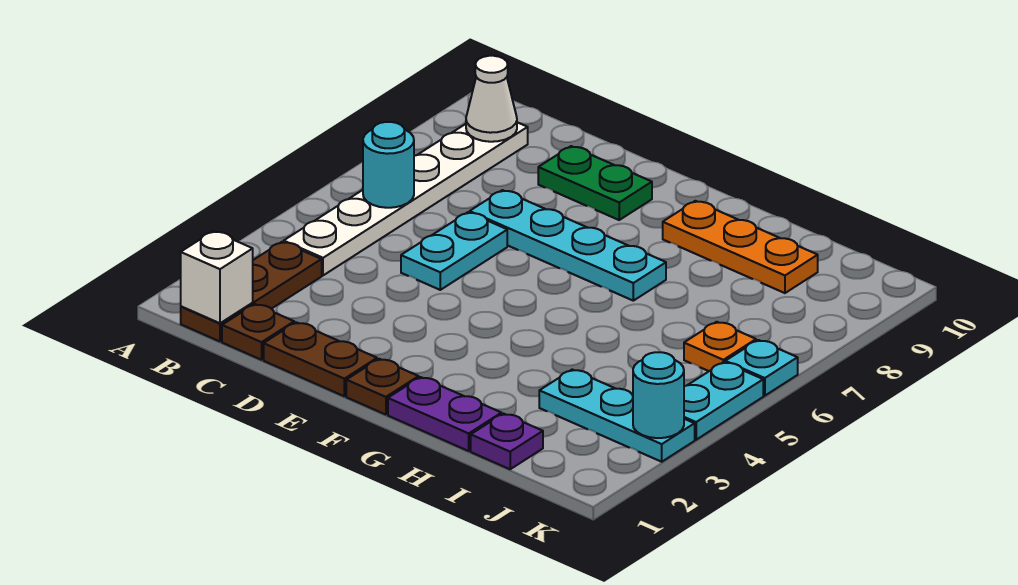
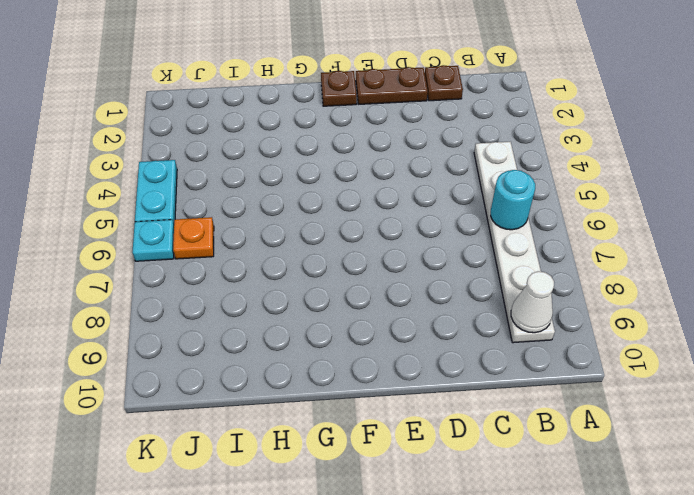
none -> brown 1x3 plate [181,242,322,341]
none -> cyan 1x2 plate [401,212,507,290]
none -> cyan 1x4 plate [470,190,666,301]

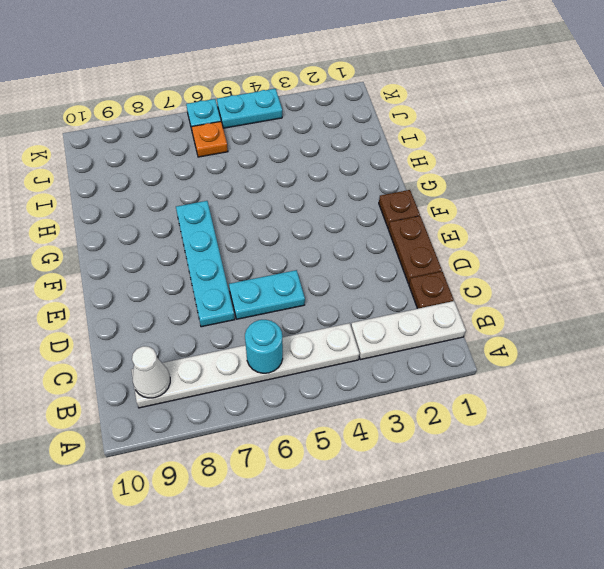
white 1x3 plate [351,301,466,360] -> brown 1x3 plate [181,242,322,341]
none -> green 1x2 plate [538,146,652,220]
none -> purple 1x2 plate [388,377,501,451]
none -> orange 1x3 plate [663,201,818,293]

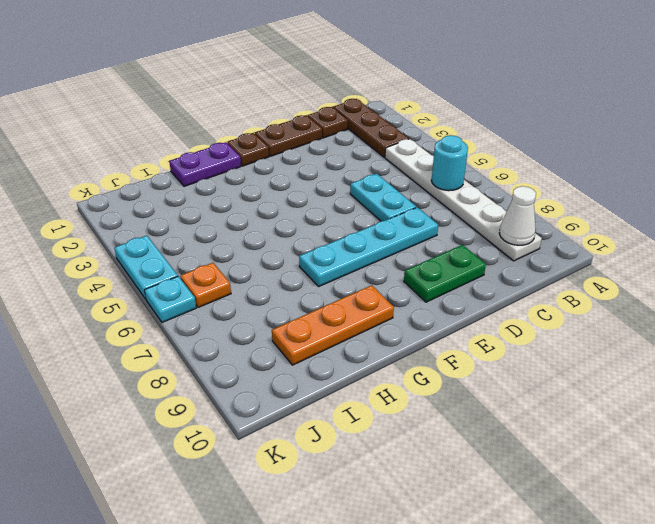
none -> purple 1x1 plate [471,414,543,469]
none -> cyan 1x3 plate [539,370,695,462]
none -> white 1x1 brick [181,231,253,323]

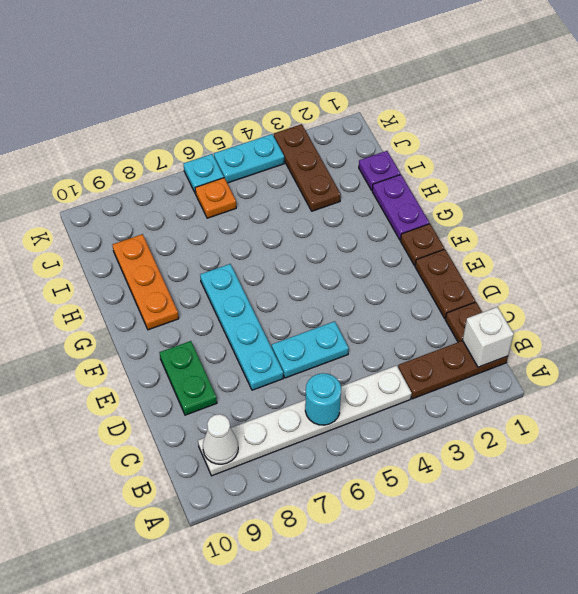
brown 1x3 plate [274,124,341,211] -> cyan 1x3 plate [539,370,695,462]
none -> cyan 1x1 round brick [633,352,684,438]

